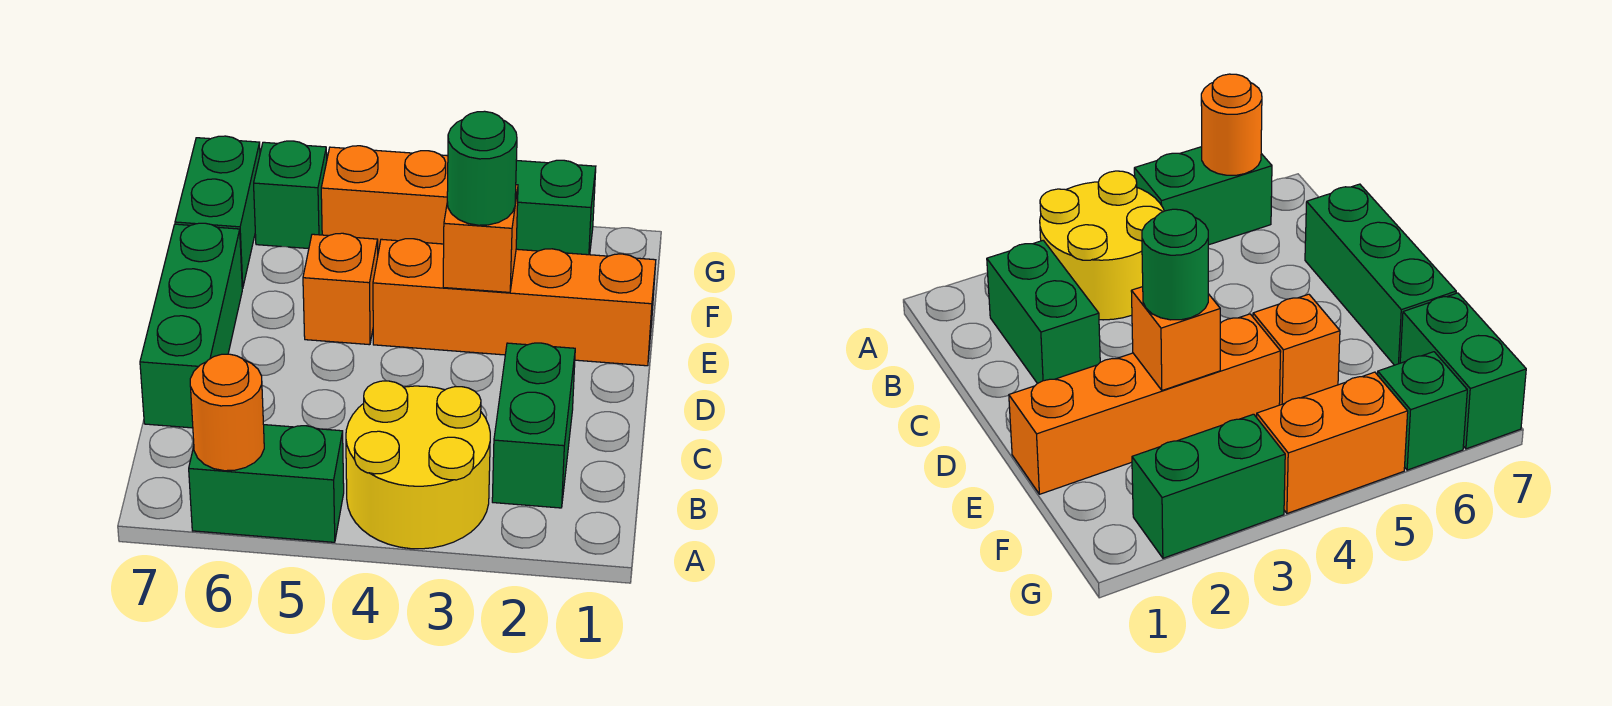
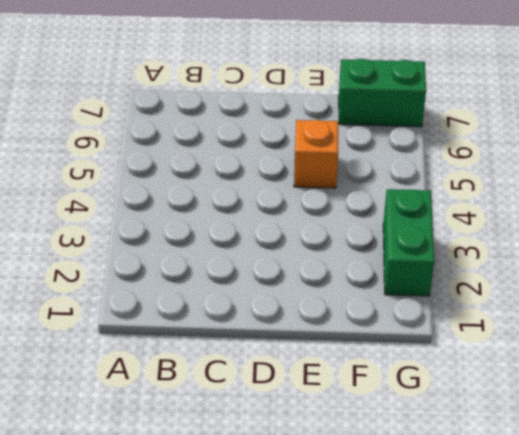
none -> yellow 2x2 round brick [346,381,490,549]
none -> green 1x2 brick [189,425,344,542]
none -> green 1x2 brick [492,343,575,508]

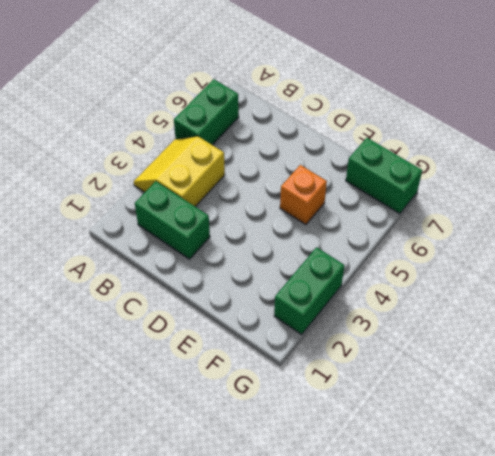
yellow 2x2 slope [134,136,225,207] -> yellow 2x2 round brick [346,381,490,549]
none -> green 1x3 brick [140,223,243,428]
none -> orange 1x4 brick [373,239,656,366]
none -> orange 1x2 brick [321,146,448,252]

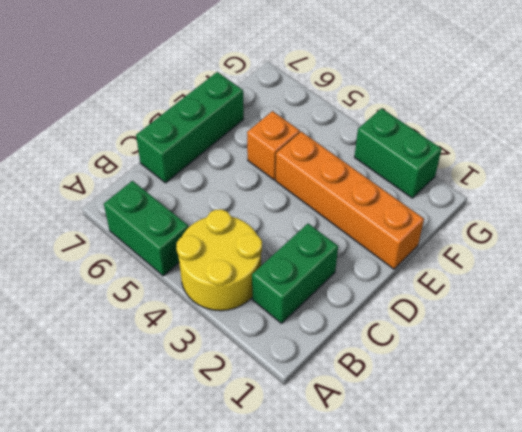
none -> green 1x2 brick [175,136,260,288]
none -> orange 1x2 brick [321,146,448,252]
none -> green 1x1 brick [254,141,327,249]

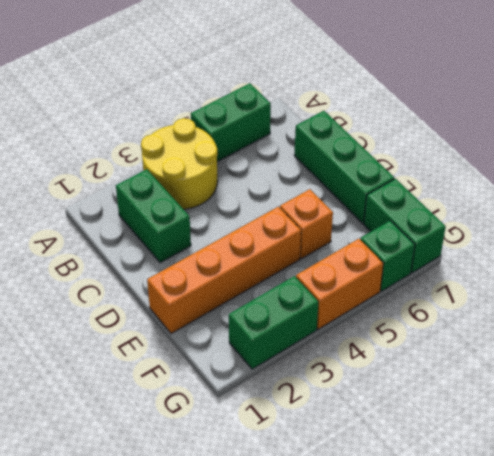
none -> orange 1x1 round brick [190,354,264,471]
none -> orange 1x1 brick [443,185,518,292]
none -> green 1x1 round brick [447,111,517,225]

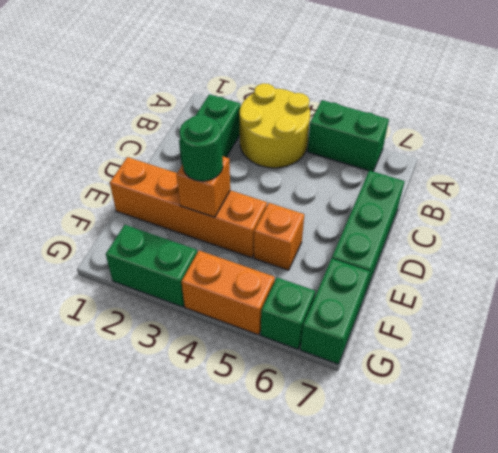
none -> orange 1x1 round brick [190,354,264,471]

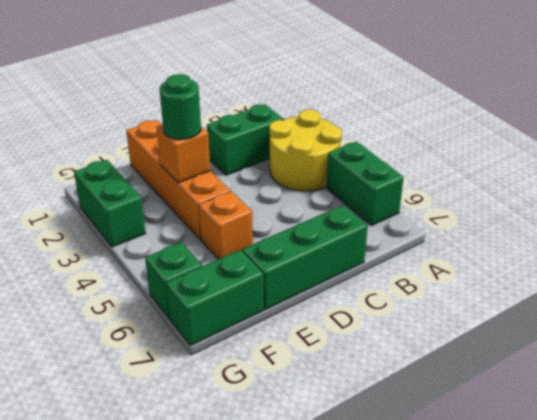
none -> orange 1x2 brick [321,146,448,252]
none -> orange 1x1 round brick [190,354,264,471]

